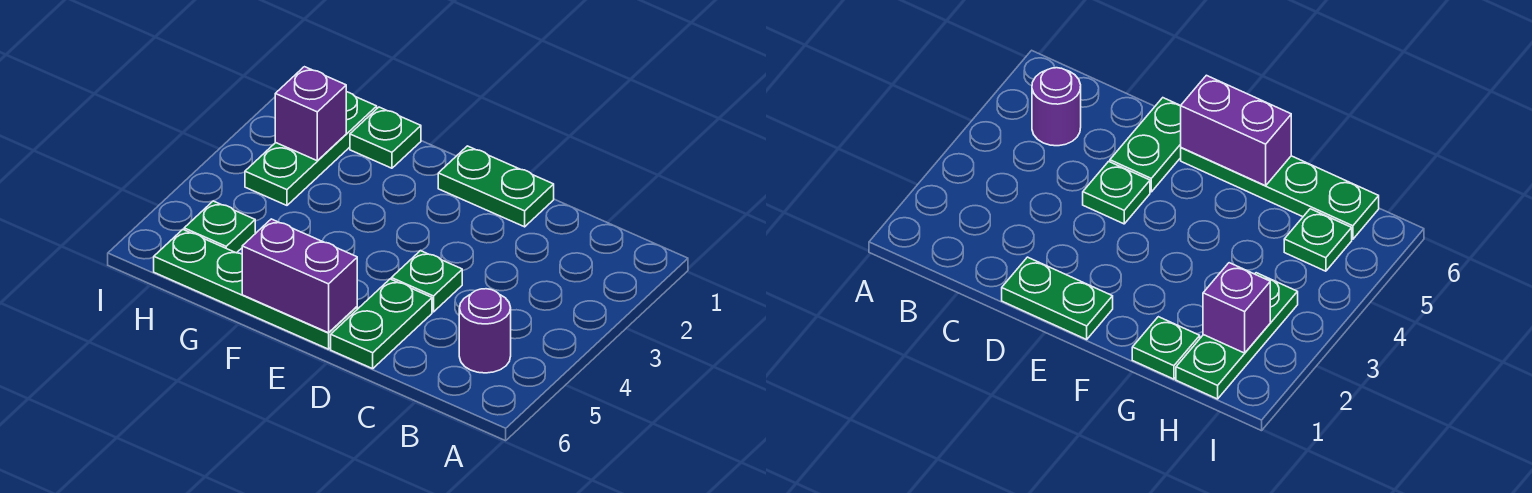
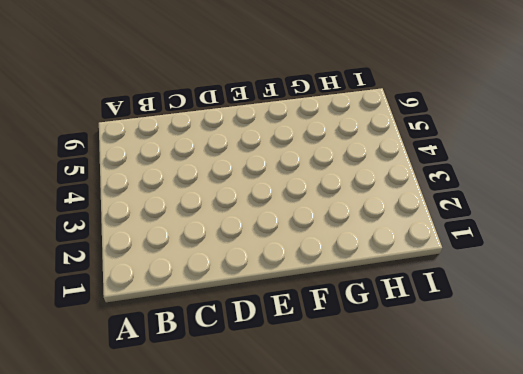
none -> purple 1x1 round brick [459,289,511,373]
none -> green 1x2 plate [438,146,554,227]

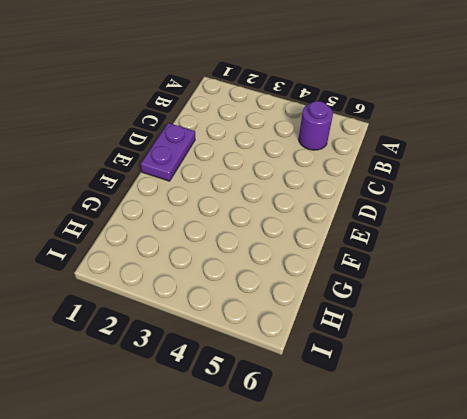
purple 1x2 plate [141,123,195,181] -> green 1x2 plate [438,146,554,227]
none -> green 1x1 plate [391,251,462,312]
none -> green 1x2 plate [331,279,432,369]

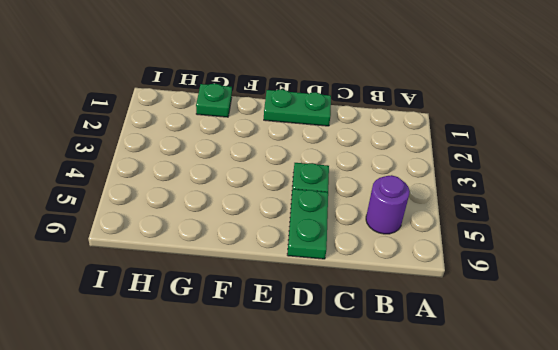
none -> green 1x4 plate [154,230,357,349]
none -> green 1x3 plate [245,92,377,205]

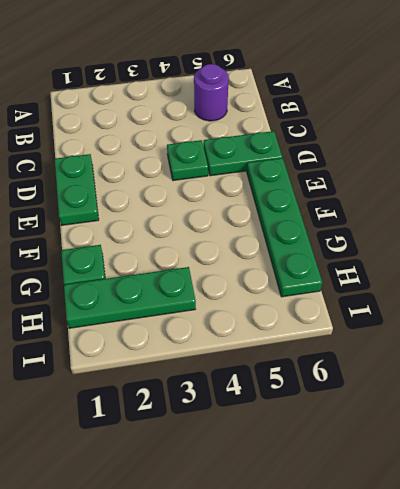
none -> green 1x1 plate [184,201,255,253]
none -> purple 1x2 brick [242,219,357,333]

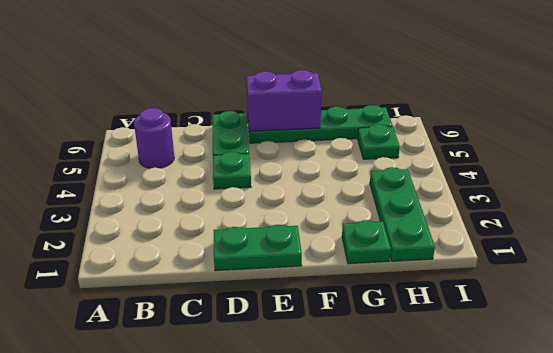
none -> purple 1x1 brick [275,67,346,161]

